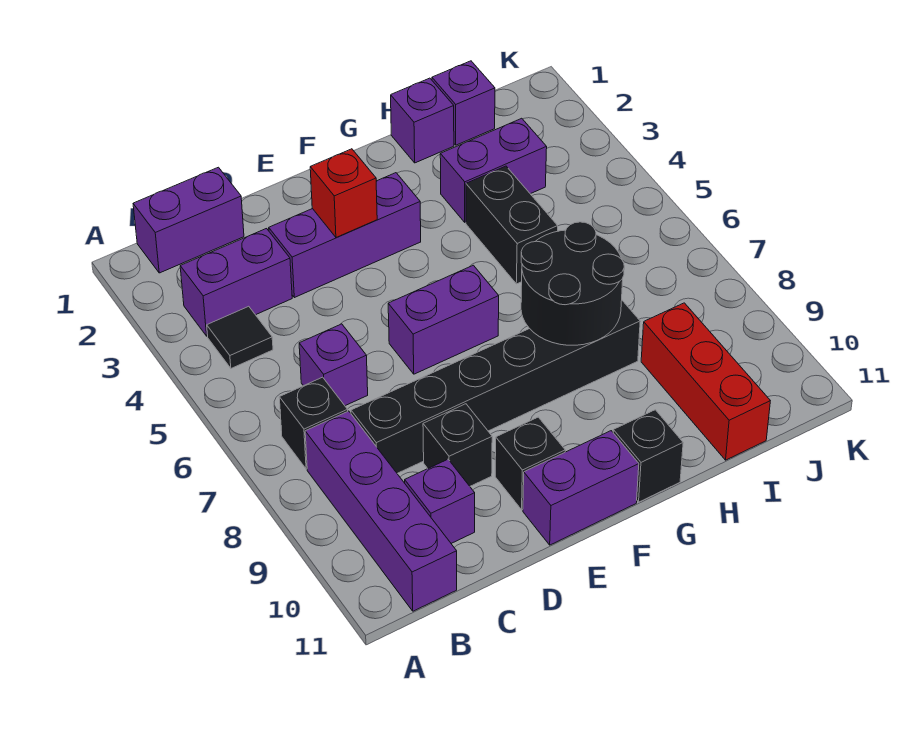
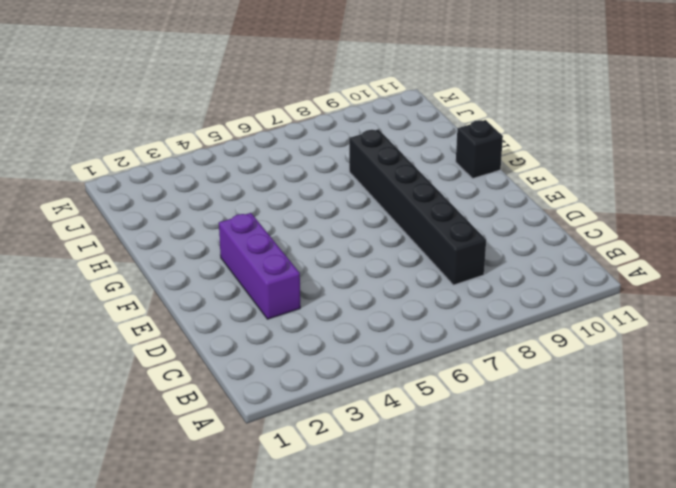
none -> purple 1x2 brick [133,167,244,273]
none -> purple 1x2 brick [180,229,292,336]
none -> black 1x1 tile [207,306,273,368]

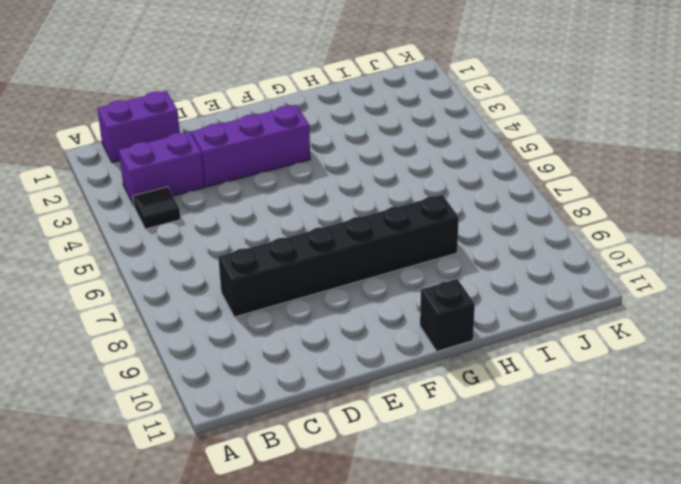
none -> black 1x1 brick [279,377,348,469]
none -> purple 1x4 brick [305,411,457,611]
none -> purple 1x1 brick [299,324,368,406]

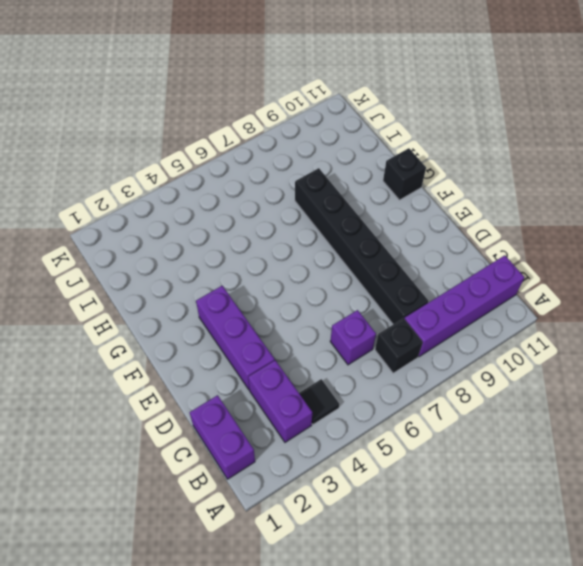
none -> purple 1x1 brick [405,459,475,543]
none -> black 1x1 brick [423,404,492,486]
none -> purple 1x2 brick [388,265,499,374]

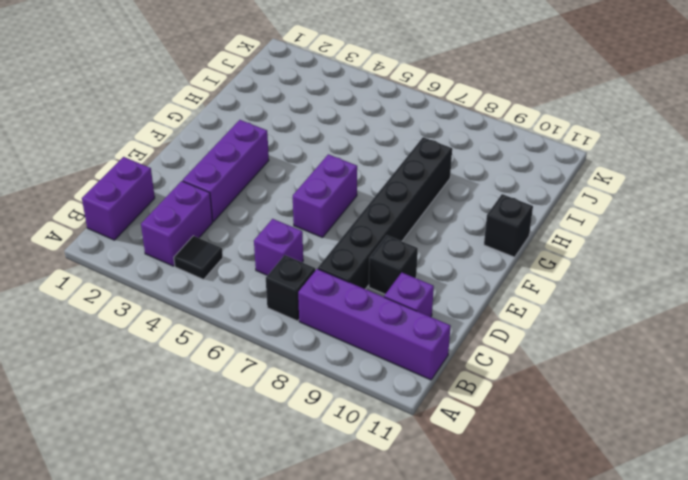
none -> black 1x1 brick [495,417,565,510]
none -> purple 1x2 brick [523,431,639,545]
none -> purple 1x1 brick [391,78,454,163]

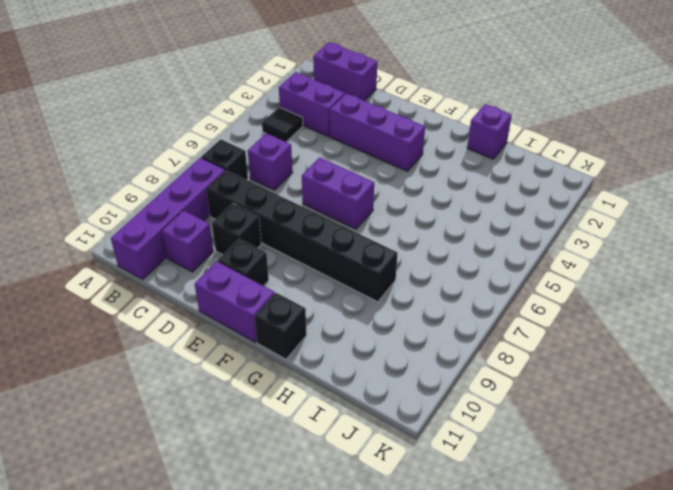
none -> purple 1x2 brick [440,118,547,222]
none -> black 1x2 brick [466,166,558,284]
none -> purple 1x1 brick [432,61,495,145]

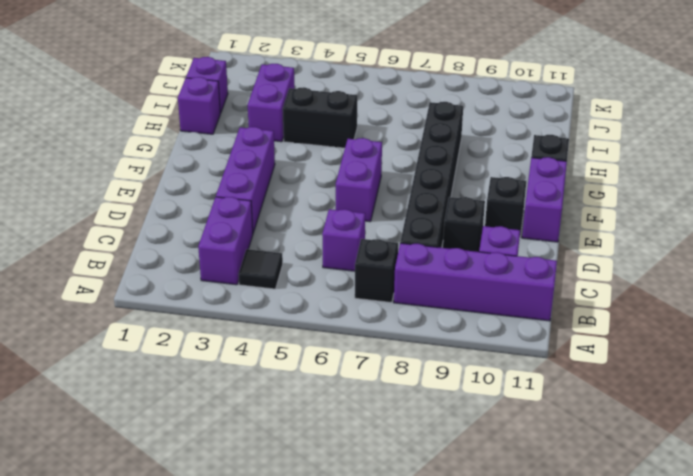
none -> purple 1x2 brick [133,167,244,273]
none -> red 1x3 brick [641,303,770,460]
none -> red 1x1 brick [310,149,377,237]

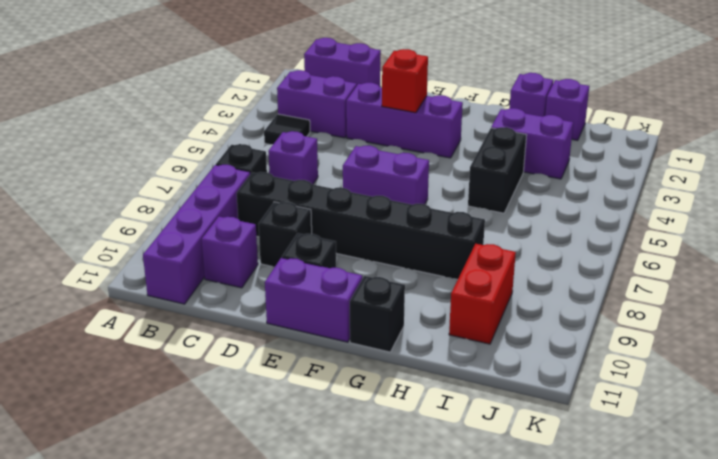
red 1x2 brick [449,244,516,344] -> red 1x3 brick [641,303,770,460]
none -> black 2x2 round brick [521,222,624,345]

